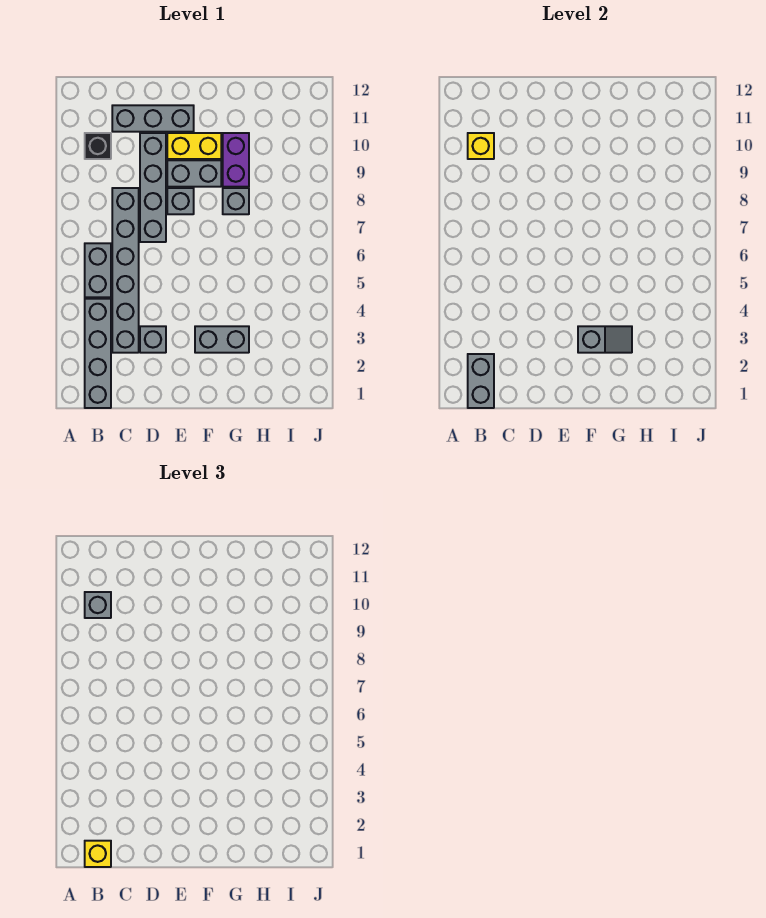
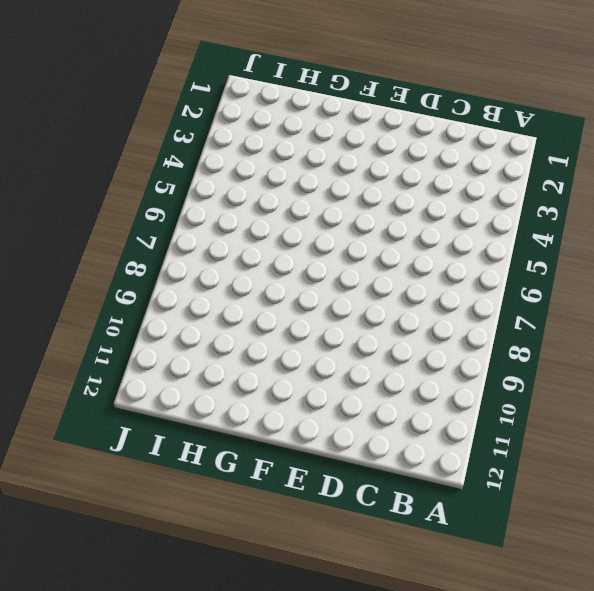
none -> grey 1x4 brick [85,299,111,408]
none -> grey 1x2 brick [85,243,111,297]
none -> black 1x1 brick [85,133,111,159]

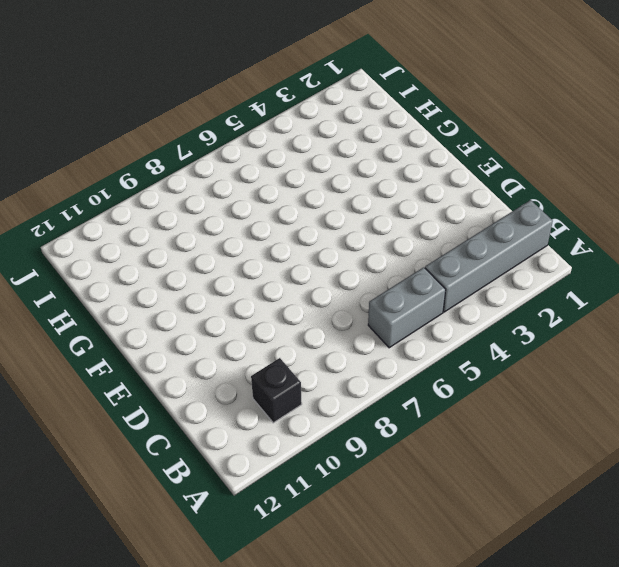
none -> grey 1x6 brick [112,188,139,353]
none -> grey 1x3 brick [112,105,194,132]
none -> grey 1x1 brick [140,326,166,353]

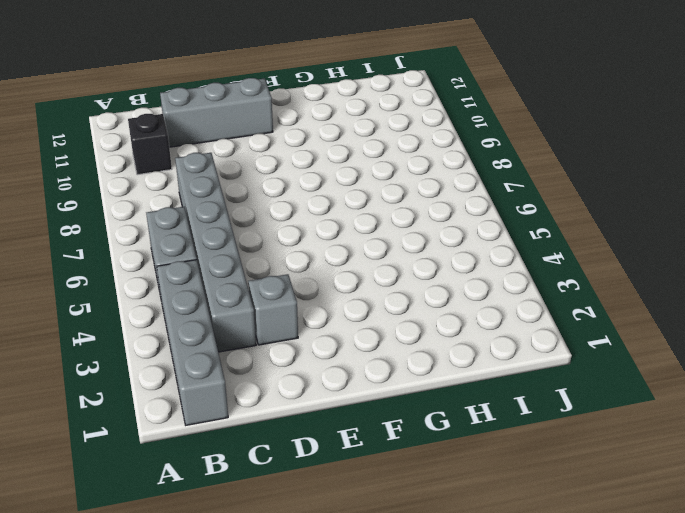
none -> grey 1x4 brick [140,133,166,242]
none -> grey 1x1 brick [167,188,194,214]
none -> grey 1x2 brick [167,160,221,187]

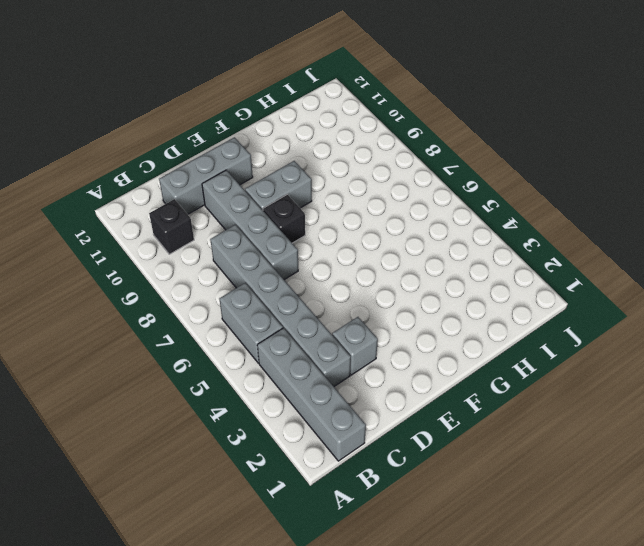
black 1x1 brick [263,195,305,243] -> grey 1x1 brick [167,188,194,214]
none -> yellow 1x2 brick [167,133,221,159]
none -> grey 1x2 brick [195,326,249,353]
none -> grey 1x1 brick [223,188,249,214]

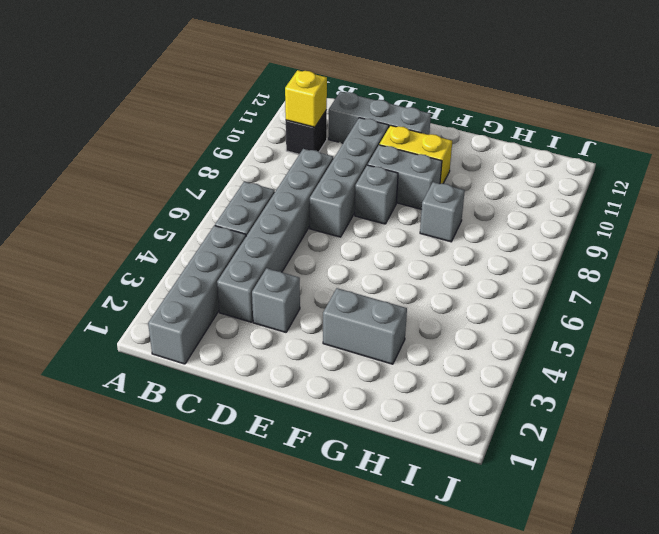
none -> purple 1x2 brick [223,133,249,187]
none -> grey 1x2 brick [468,354,494,408]
none -> grey 1x2 slope [578,326,632,353]

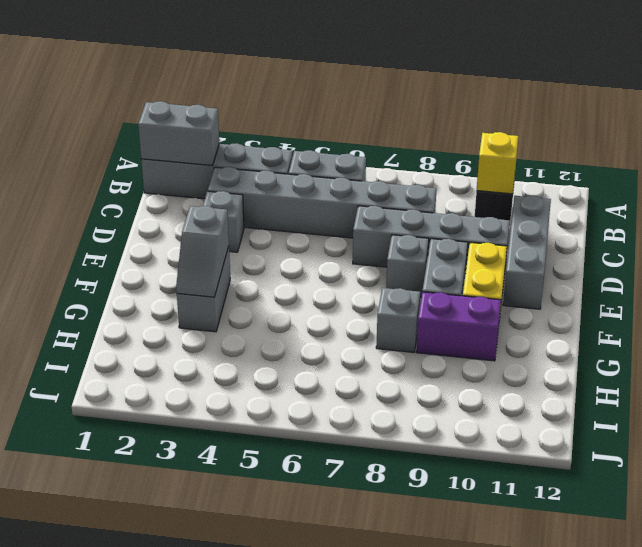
none -> yellow 1x1 brick [85,841,111,867]
none -> grey 1x1 brick [85,592,111,618]

